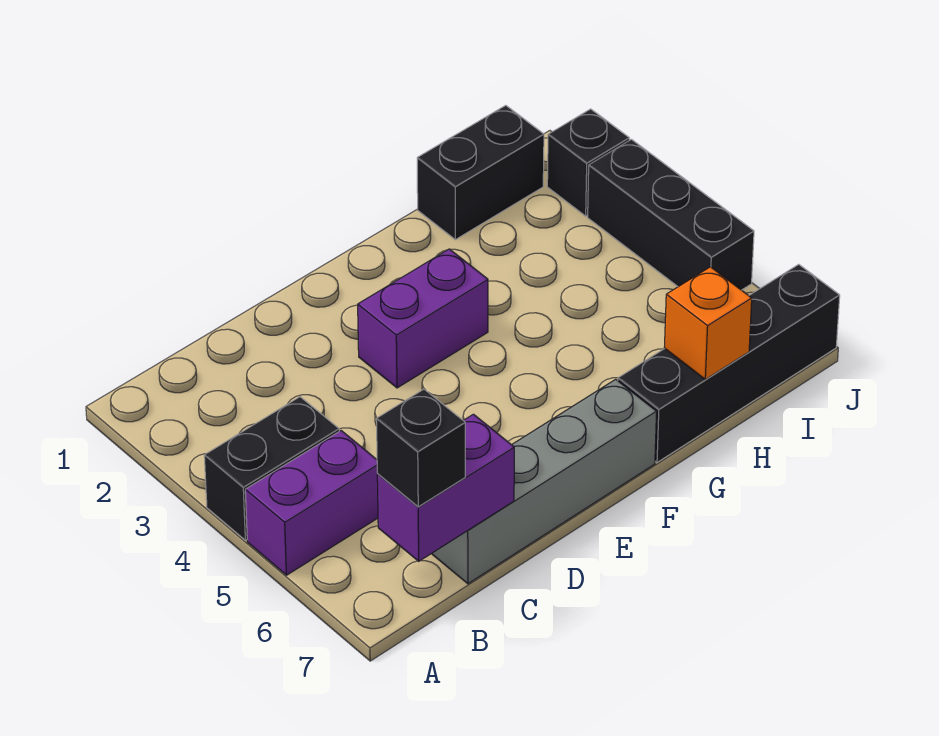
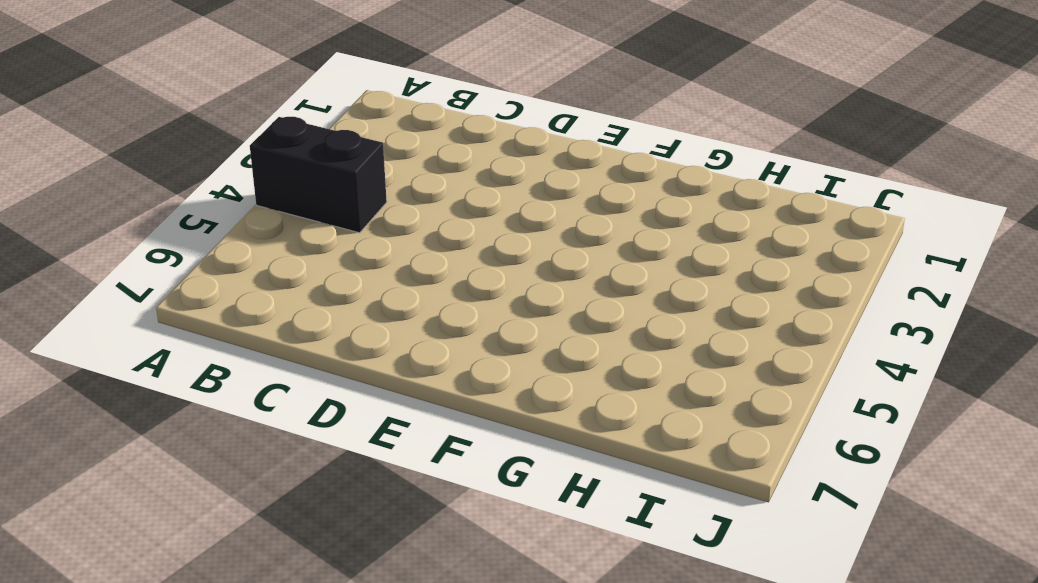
none -> purple 1x2 brick [245,431,378,575]
none -> grey 1x4 brick [432,379,657,584]

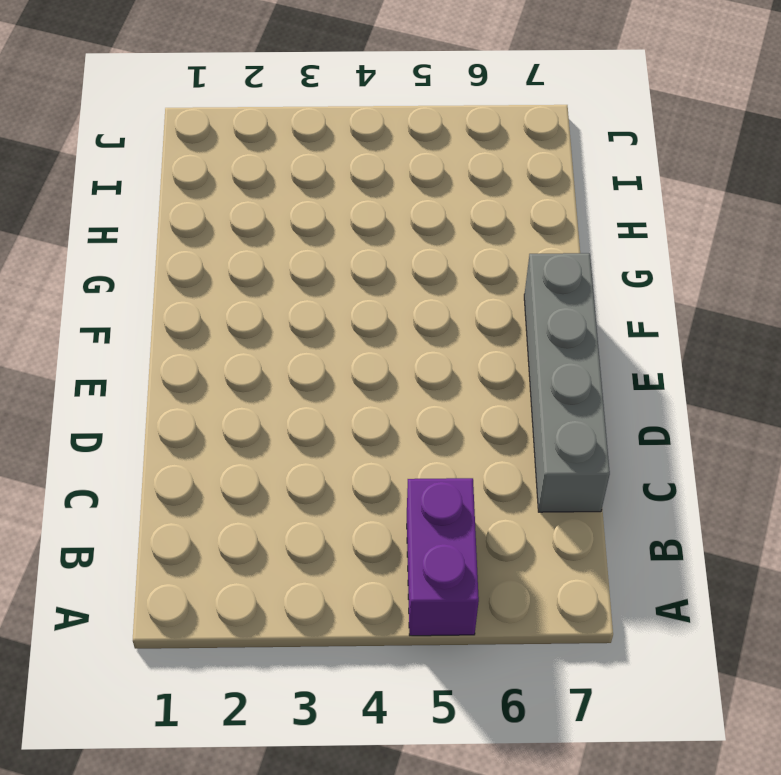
none -> black 1x2 brick [204,397,339,540]
none -> purple 1x2 brick [358,249,488,388]

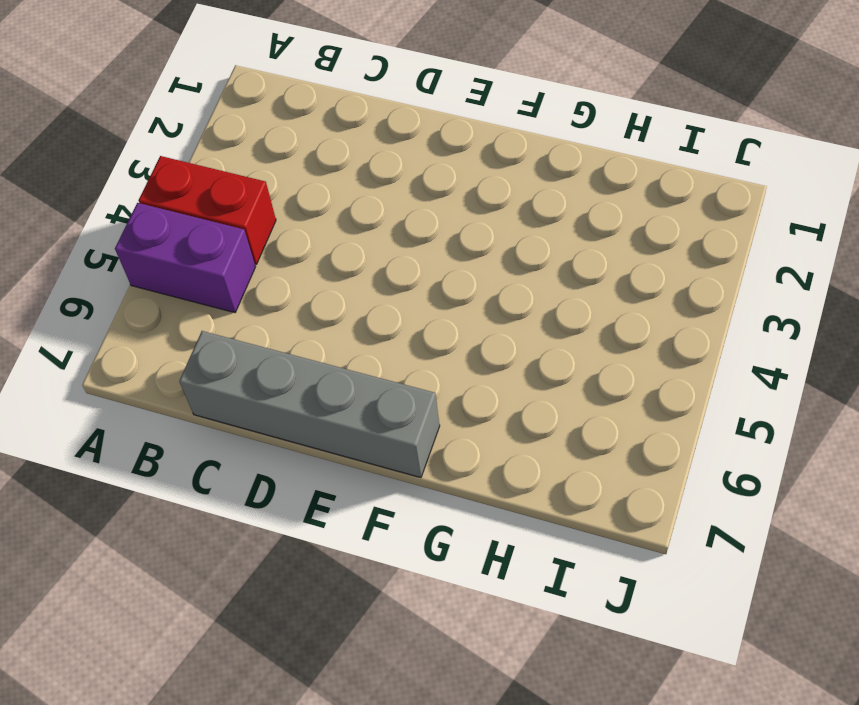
red 1x2 brick [139,156,276,264] -> black 1x2 brick [204,397,339,540]
none -> purple 1x2 brick [358,249,488,388]
none -> black 1x4 brick [618,264,840,462]

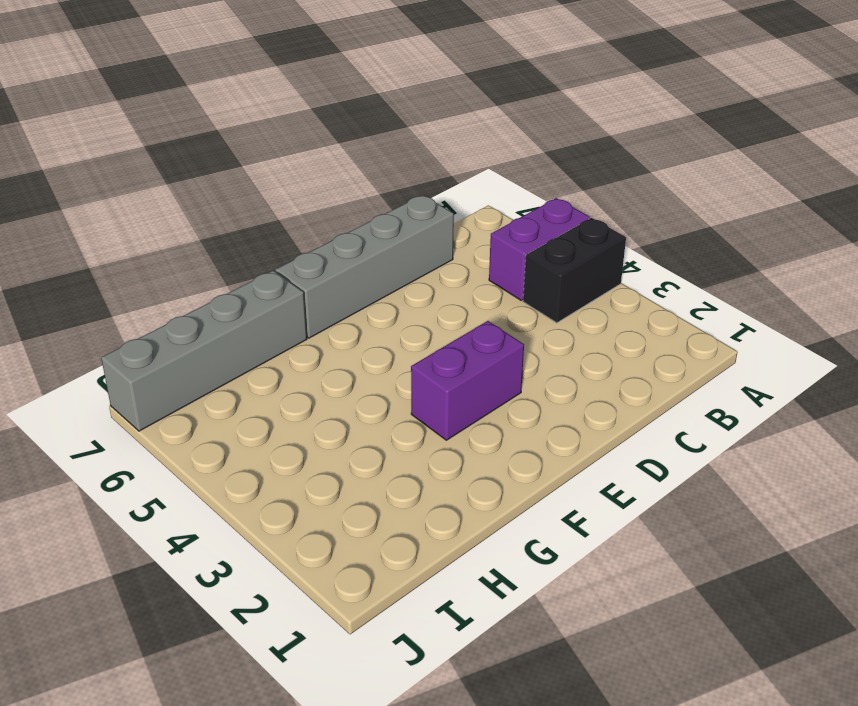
grey 1x4 brick [101,270,307,431] -> black 1x4 brick [618,264,840,462]
none -> black 1x2 brick [417,105,544,240]
none -> black 1x1 brick [547,109,629,216]

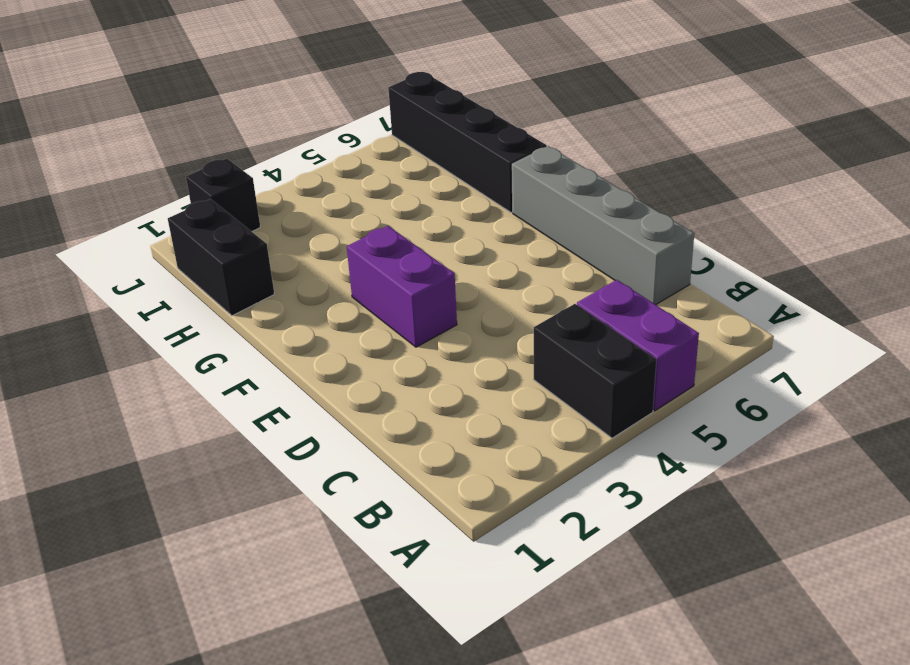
none -> black 1x3 brick [588,139,754,290]
none -> purple 1x2 brick [377,414,514,561]

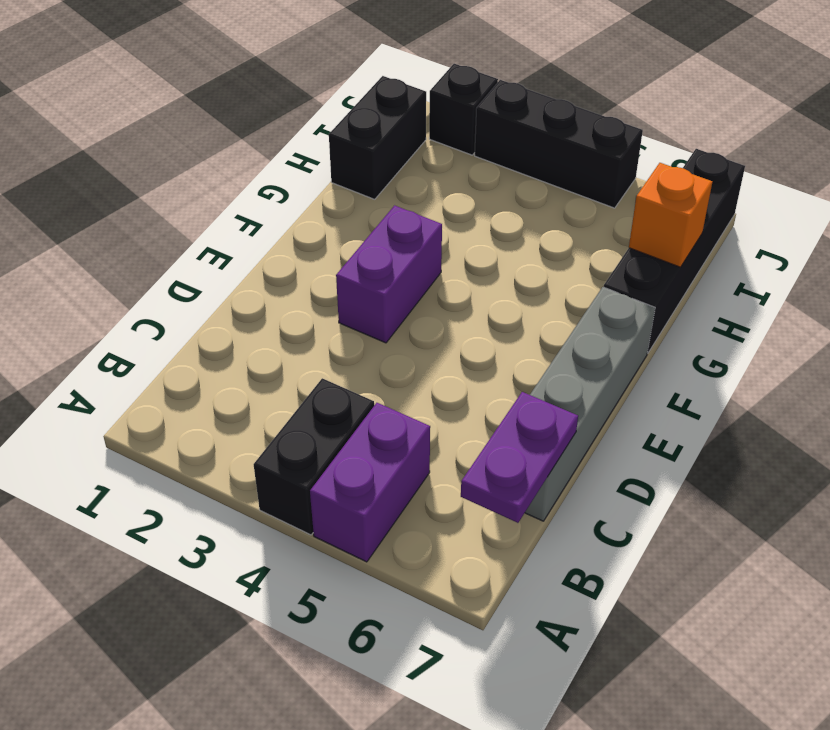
purple 1x2 plate [461,392,578,523] -> purple 1x2 brick [377,414,514,561]
none -> black 1x1 brick [376,389,465,507]

